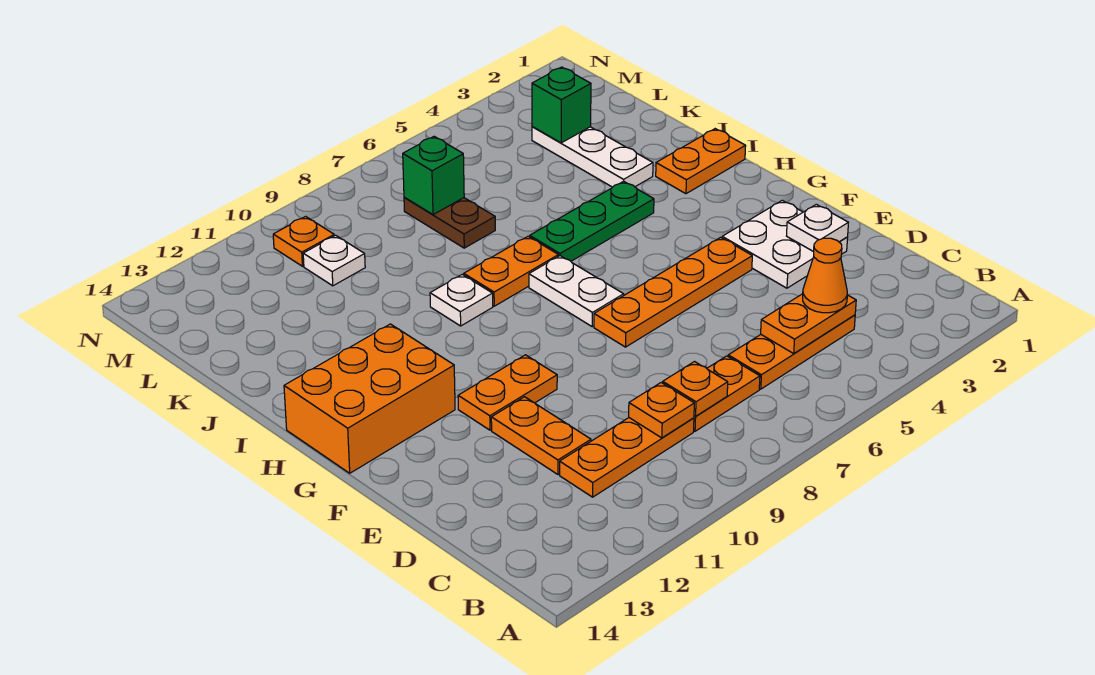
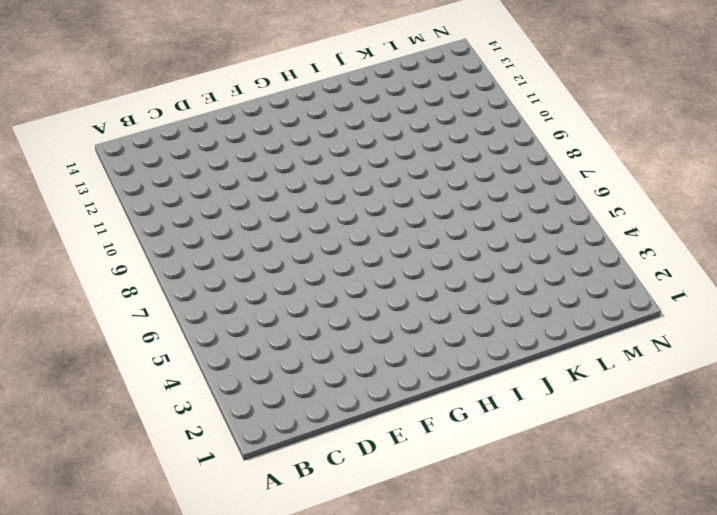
none -> orange 1x3 plate [728,315,855,389]
none -> orange 1x2 plate [694,356,760,431]
none -> orange 1x3 plate [560,418,694,497]

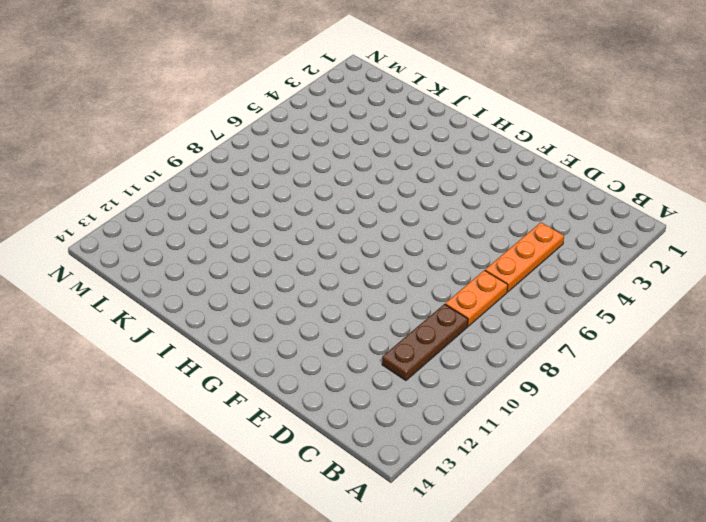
brown 1x3 plate [382,304,468,381] -> orange 1x3 plate [560,418,694,497]
none -> orange 1x2 plate [491,397,591,474]
none -> white 2x2 plate [722,200,848,288]
none -> orange 1x4 plate [594,237,752,347]

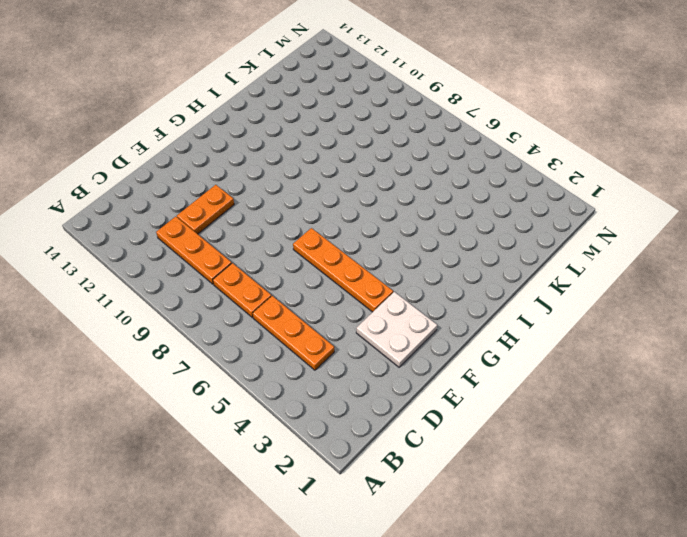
none -> orange 1x2 plate [458,355,557,430]
none -> white 1x2 plate [529,256,624,327]
none -> orange 2x3 brick [284,324,455,473]

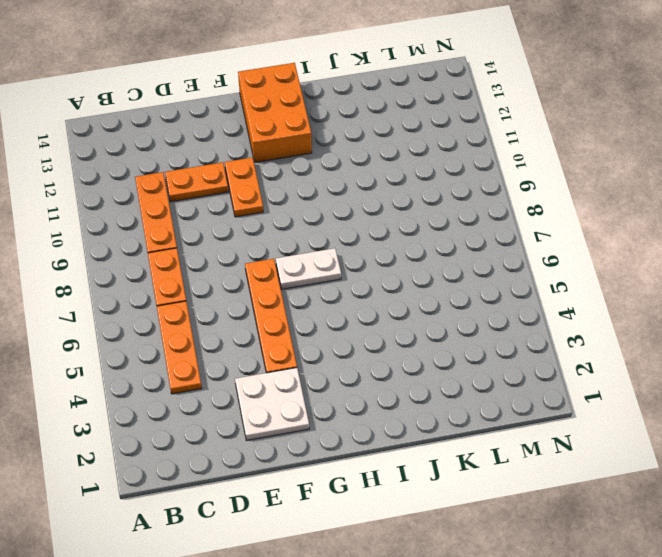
none -> orange 1x2 plate [656,129,746,194]
none -> green 1x3 plate [530,181,654,261]
none -> orange 1x2 plate [464,236,558,306]

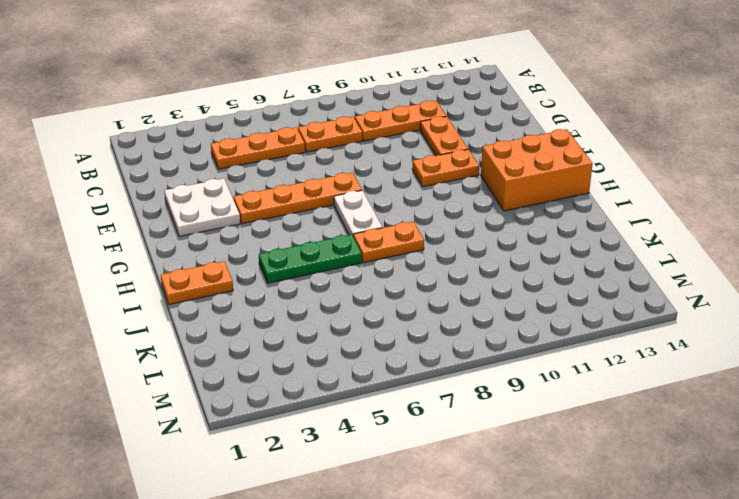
none -> white 1x1 plate [430,274,493,326]
none -> white 1x3 plate [532,127,653,187]
none -> brown 1x2 plate [404,197,495,248]

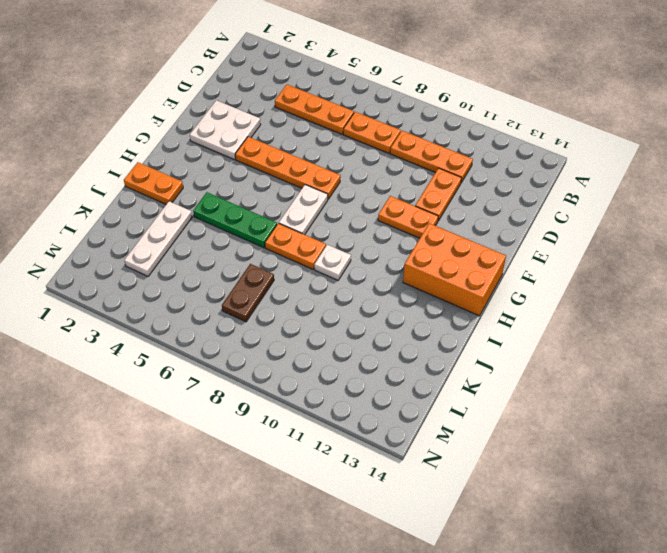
none -> white 1x1 plate [303,235,365,286]
none -> orange 1x1 plate [273,216,334,266]
none -> orange 1x2 plate [761,294,856,353]

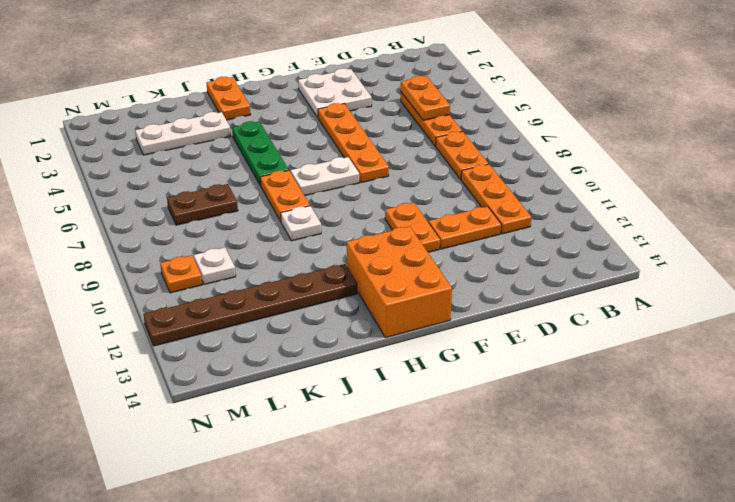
brown 1x6 plate [144,264,357,346] -> none
none -> orange 1x1 plate [663,362,728,416]
none -> orange 1x1 plate [629,383,694,438]
none -> white 1x1 plate [787,204,848,252]

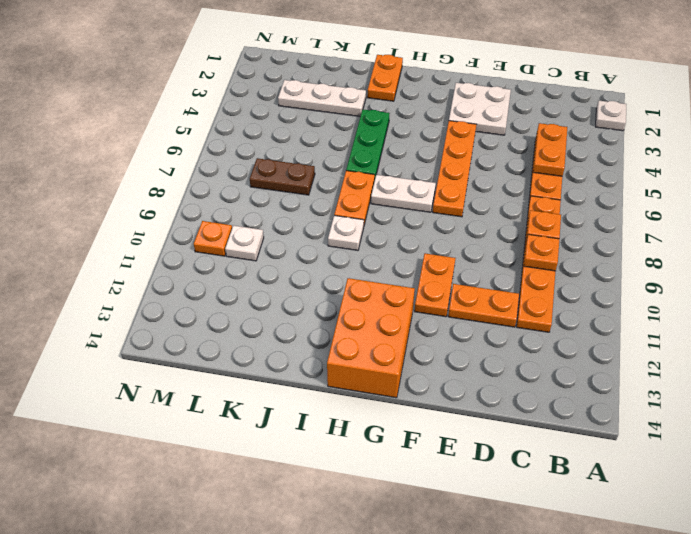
white 1x1 plate [596,101,626,131] -> white 1x1 plate moved to [787,204,848,252]
none -> green 1x1 brick [532,67,591,143]
none -> green 1x1 brick [403,136,464,215]
none -> orange 1x1 cone [803,238,847,313]

